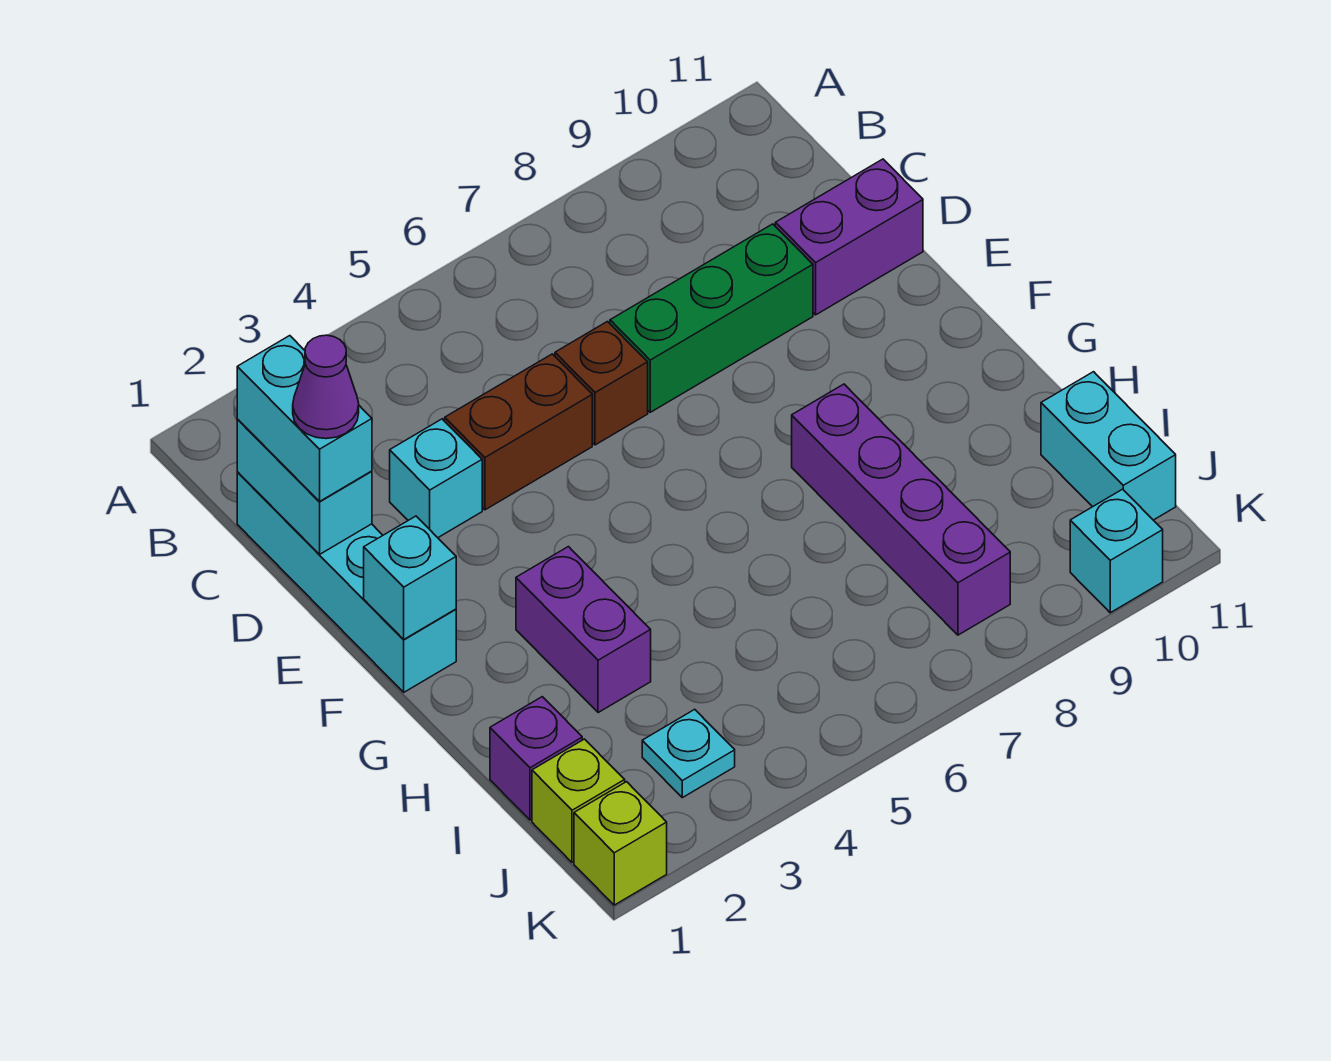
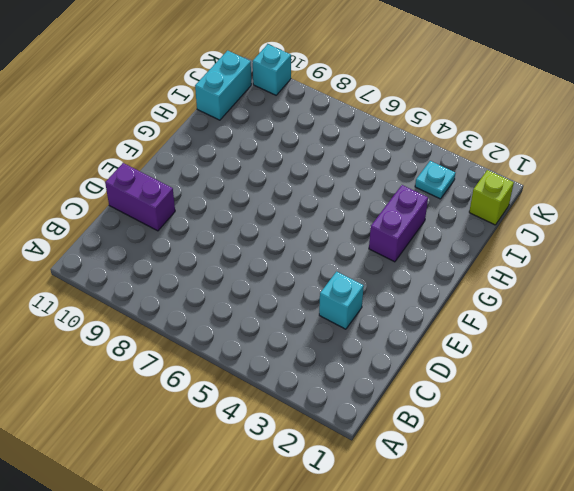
none -> cyan 1x4 brick [237,472,456,692]
none -> brown 1x2 brick [445,354,592,510]
none -> brown 1x1 brick [555,322,648,445]

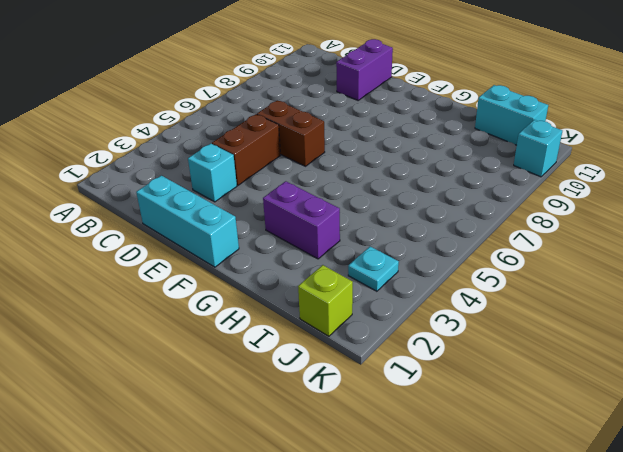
cyan 1x3 brick [136,176,239,267] -> cyan 1x4 brick [237,472,456,692]
brown 1x2 brick [257,100,325,166] -> brown 1x1 brick [555,322,648,445]
none -> green 1x3 brick [610,224,813,412]
none -> purple 1x4 brick [792,384,1010,635]
none -> purple 1x1 brick [490,697,582,820]

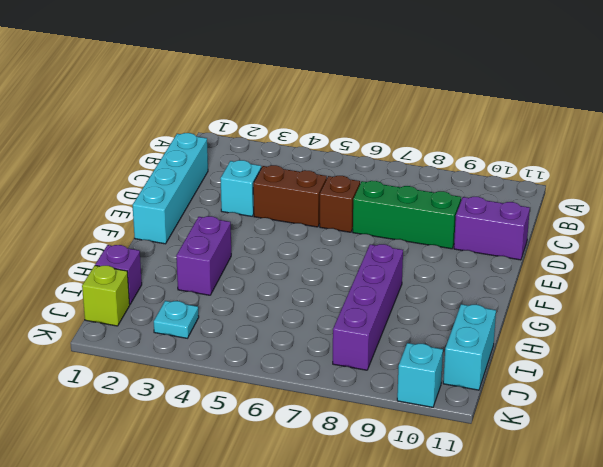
none -> lime 1x1 brick [574,782,667,905]
none -> cyan 1x2 brick [237,419,372,554]
none -> cyan 1x1 brick [364,516,456,640]

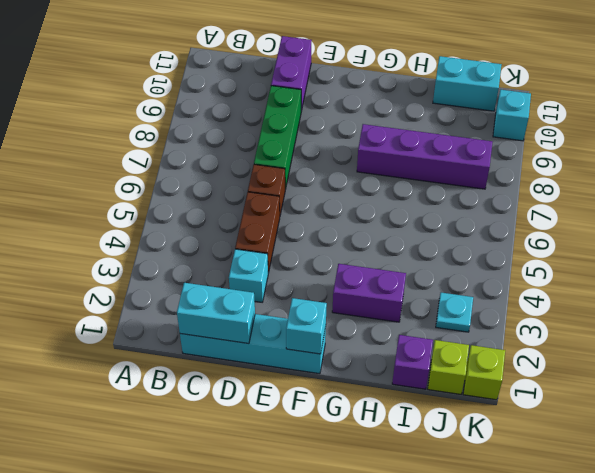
none -> cyan 1x2 brick [237,336,372,501]
none -> purple 1x1 cone [293,335,359,439]

